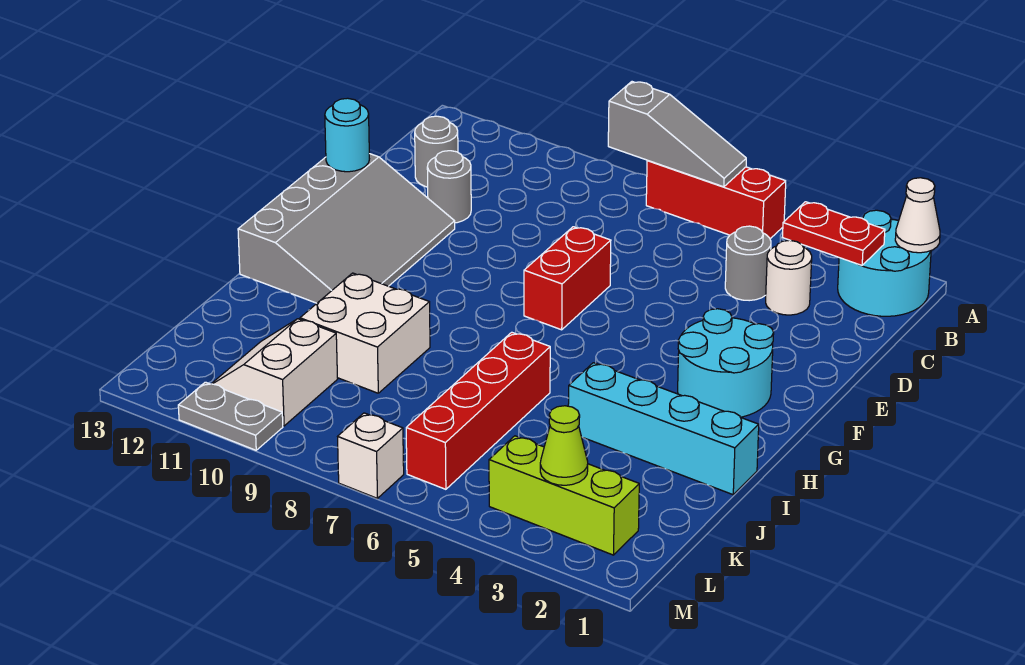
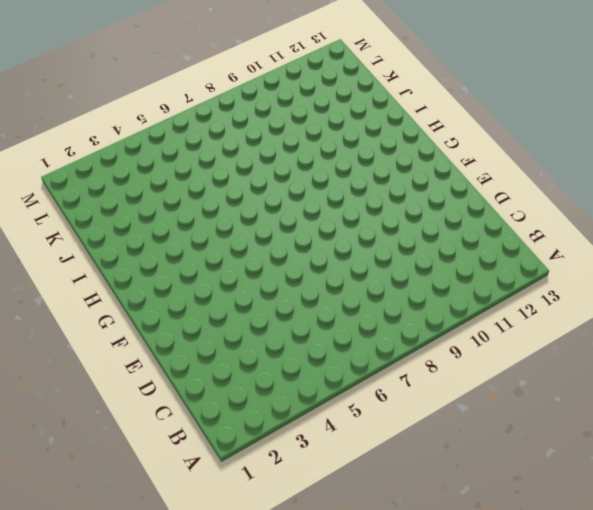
none -> cyan 2x2 round brick [838,210,931,316]
none -> red 1x3 brick [646,160,786,239]
none -> white 1x1 round brick [766,240,812,315]

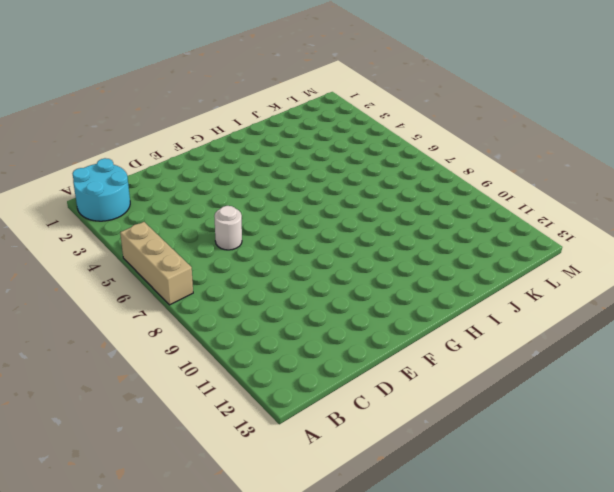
tan 1x3 brick [120,222,193,305] -> red 1x3 brick [646,160,786,239]
white 1x1 round brick [215,206,242,250] -> white 1x1 round brick moved to [766,240,812,315]
none -> grey 1x1 round brick [725,226,771,301]
none -> grey 1x1 round brick [415,116,458,187]
none -> grey 1x1 round brick [427,151,471,223]

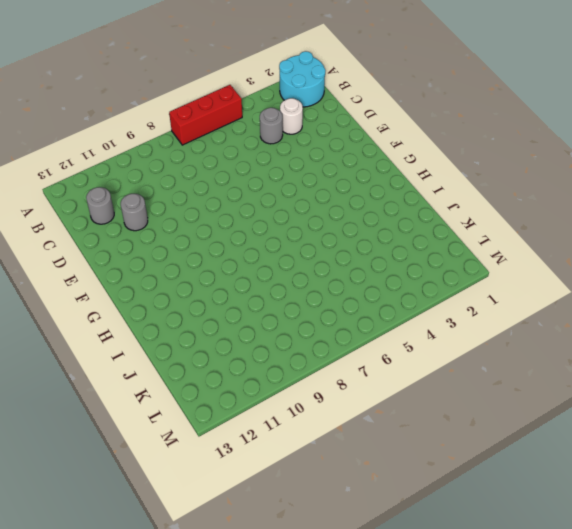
none -> red 1x2 brick [524,227,611,330]
none -> grey 3x4 slope [238,154,455,303]
none -> cyan 2x2 round brick [678,309,774,417]

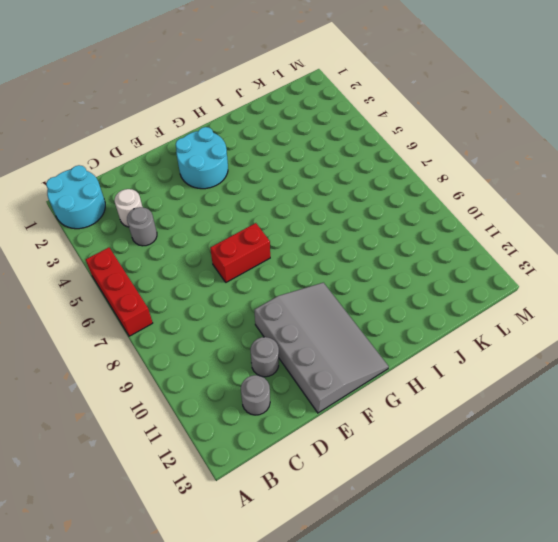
grey 3x4 slope [254,283,389,413] -> grey 3x4 slope turned to [238,154,455,303]
none -> cyan 1x4 brick [568,363,759,495]
none -> red 1x4 brick [406,332,550,489]
none -> white 2x2 brick [300,273,430,393]

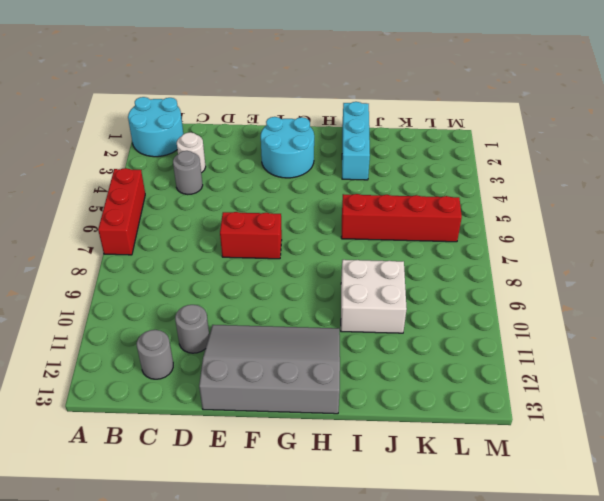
cyan 1x3 brick [342,102,370,180] -> cyan 1x4 brick [568,363,759,495]
none -> white 2x2 slope [212,319,338,426]
none -> lime 1x3 brick [489,436,639,555]
none -> white 1x1 brick [338,413,404,498]

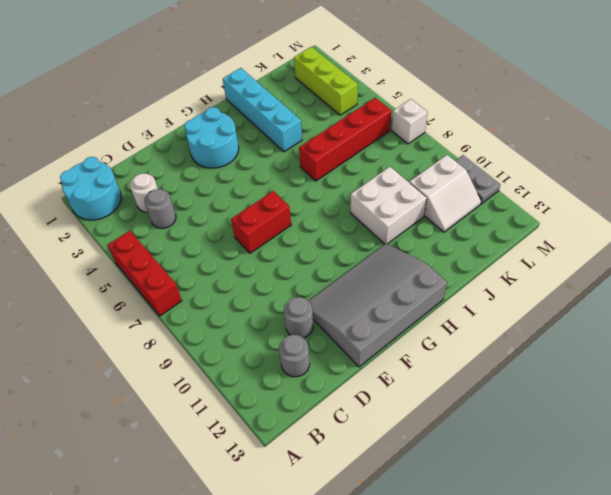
none -> white 1x1 cone [895,178,940,253]
none -> grey 1x3 slope [608,82,746,187]
none -> red 1x2 plate [783,202,885,266]

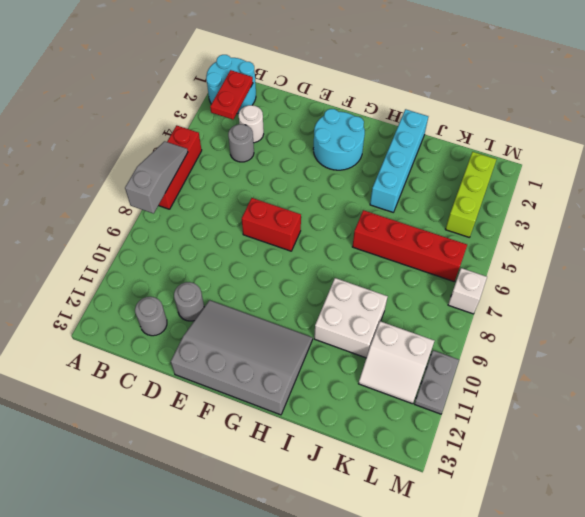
none -> white 1x1 cone [895,178,940,253]
none -> cyan 1x1 round brick [325,98,369,172]
none -> lime 1x1 cone [540,406,588,485]

